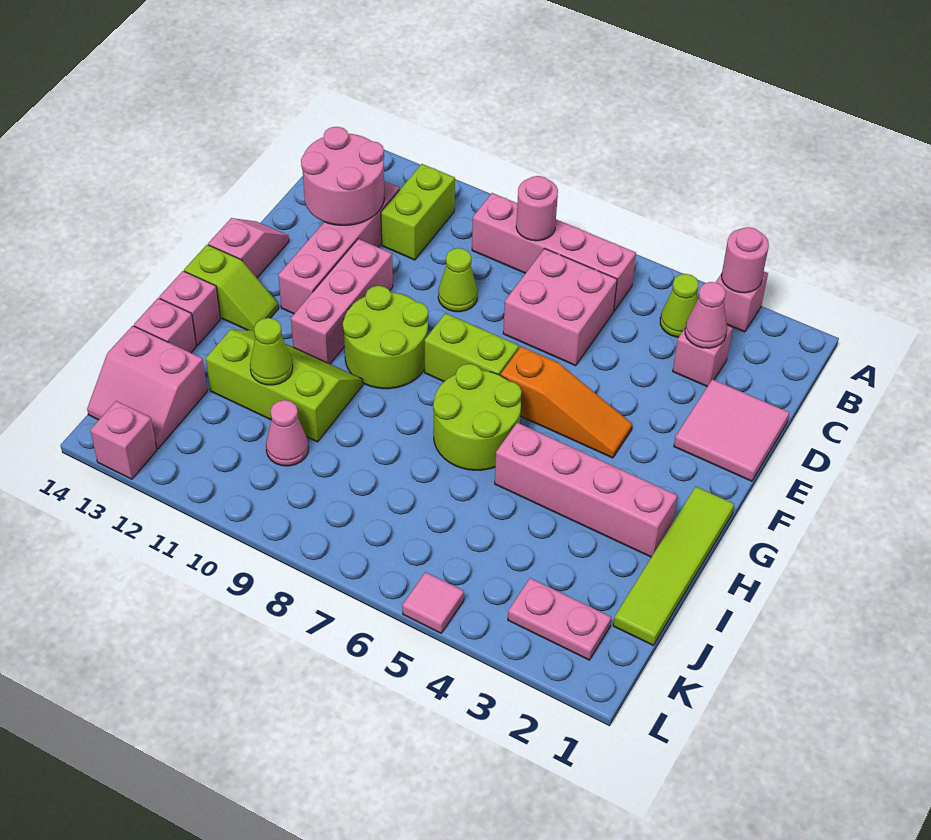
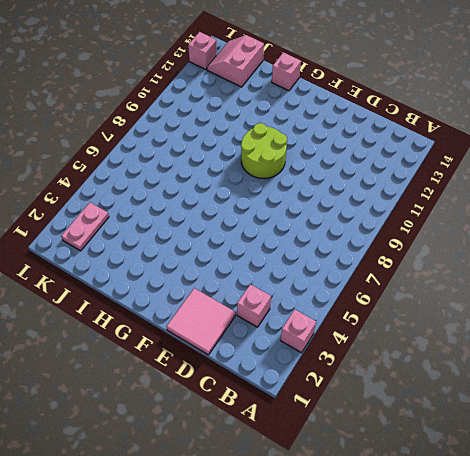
none -> lime 1x1 cone [660,274,699,337]
none -> pink 1x4 brick [472,193,636,311]
none -> lime 1x2 brick [381,164,455,260]
none -> pink 2x2 brick [503,249,617,366]

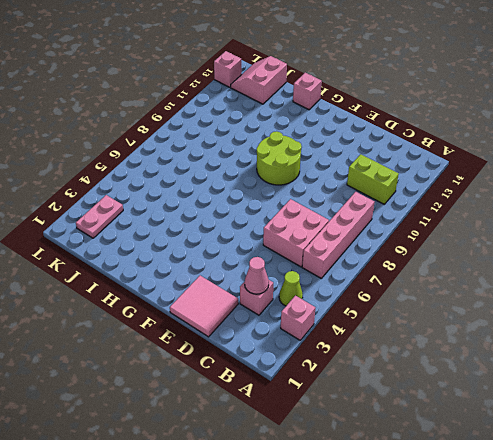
none -> pink 1x4 brick [278,181,399,314]
none -> lime 1x1 cone [438,248,478,312]
none -> pink 1x3 brick [291,239,393,364]
none -> pink 1x2 slope [208,218,289,278]

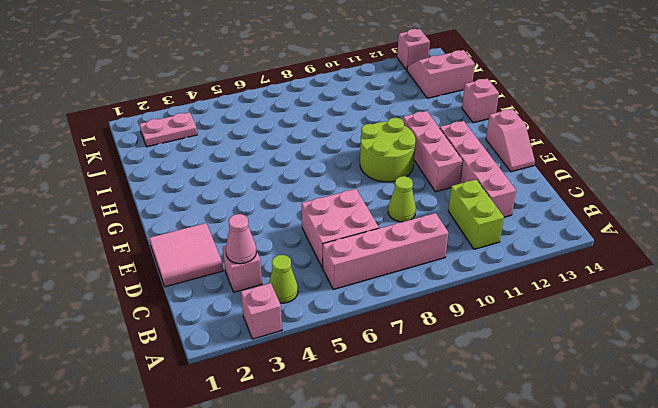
none -> orange 1x3 slope [501,346,632,458]
none -> lime 1x2 brick [425,313,519,382]
none -> lime 1x4 tile [613,486,734,645]
none -> lime 2x2 round brick [433,364,522,470]

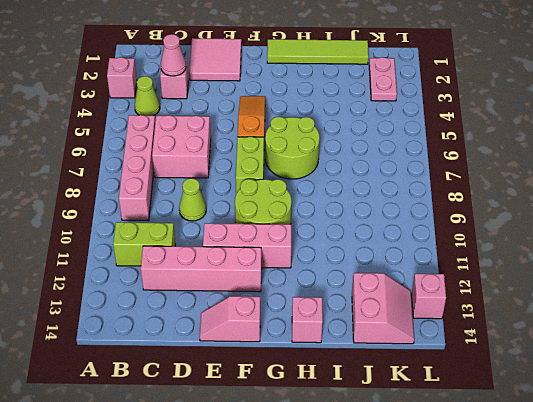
none -> lime 1x2 slope [184,245,279,330]
none -> pink 1x4 brick [495,423,678,557]
none -> lime 2x3 slope [206,330,363,442]
none -> pink 1x1 brick [134,298,196,353]

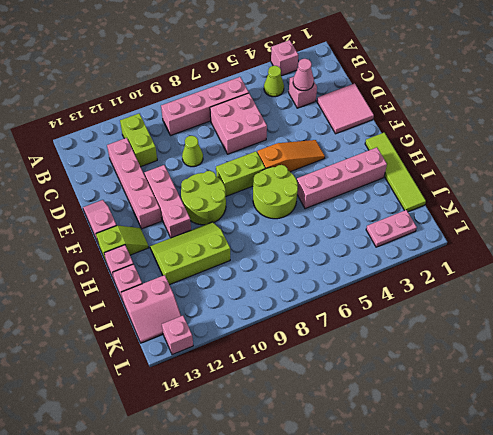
none -> pink 1x1 cone [266,400,309,466]
none -> pink 1x1 tile [402,572,464,633]
none -> pink 1x1 round brick [722,227,769,293]
none -> pink 1x1 round brick [516,176,558,241]

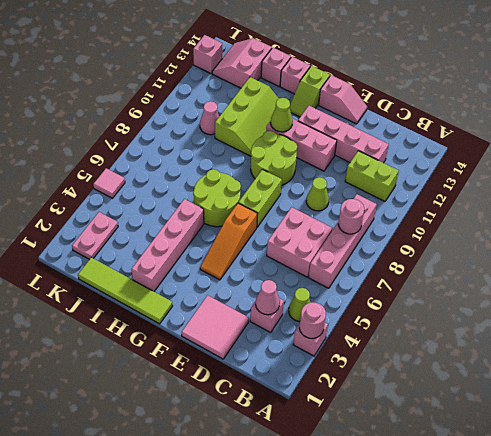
lime 1x1 cone [271,98,293,132] -> lime 1x1 cone moved to [250,318,293,385]
none -> pink 2x2 round brick [301,127,384,225]

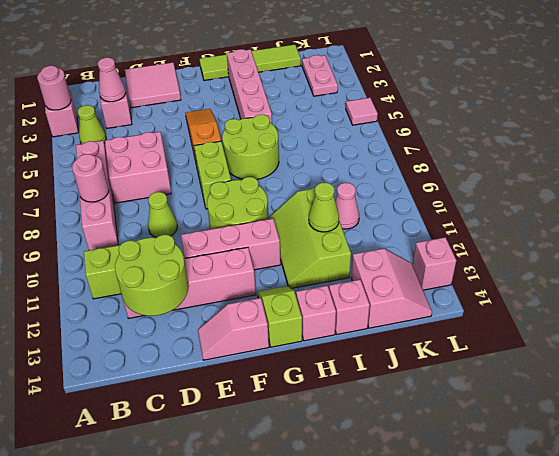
lime 2x2 round brick [115,235,188,316] -> pink 2x2 round brick [301,127,384,225]

